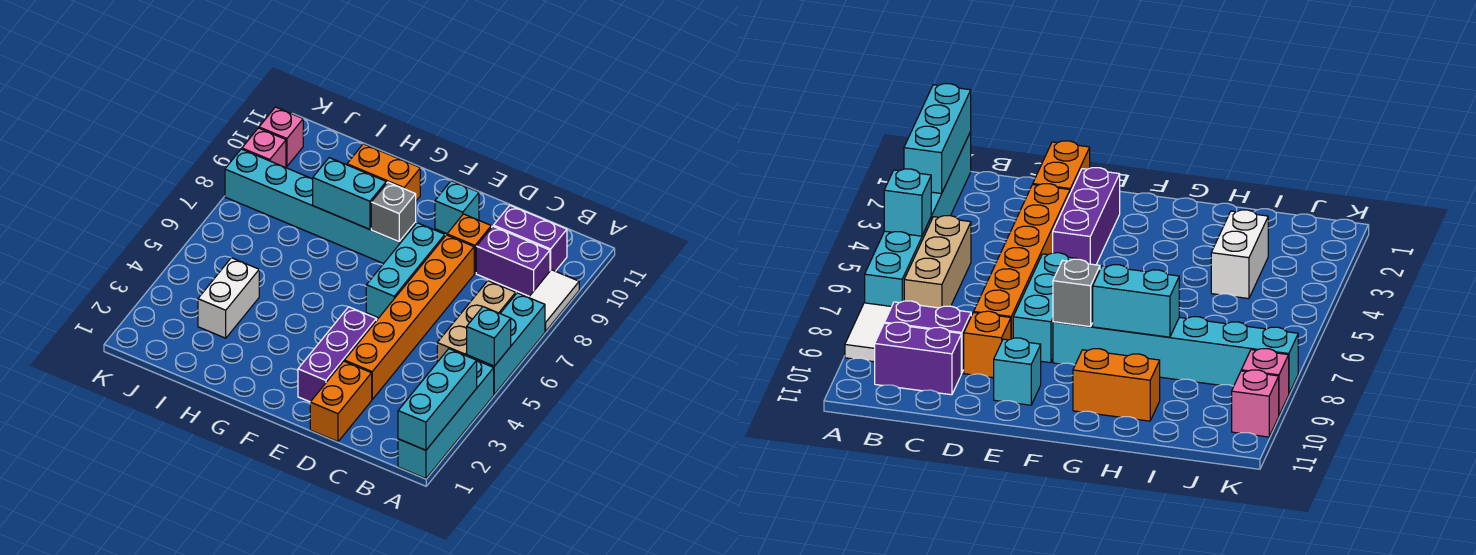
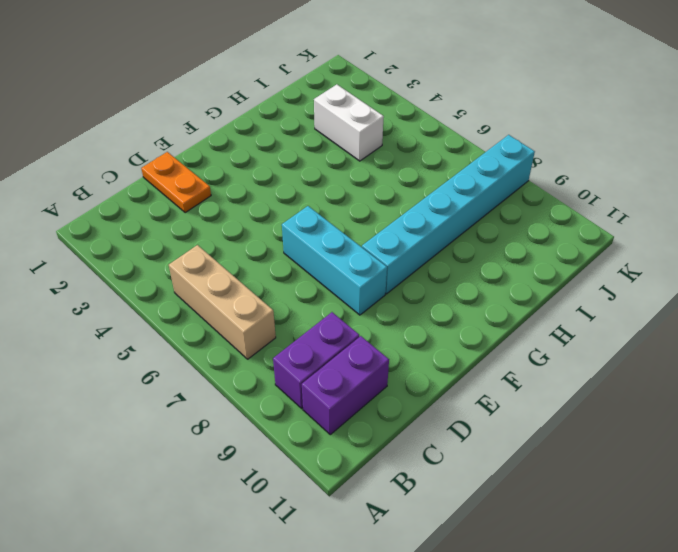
orange 1x2 plate [141,152,211,213] -> orange 1x2 brick [310,361,372,442]
none -> cyan 1x4 brick [398,361,494,478]
none -> cyan 1x3 brick [467,293,545,394]
none -> white 1x2 tile [529,270,579,331]

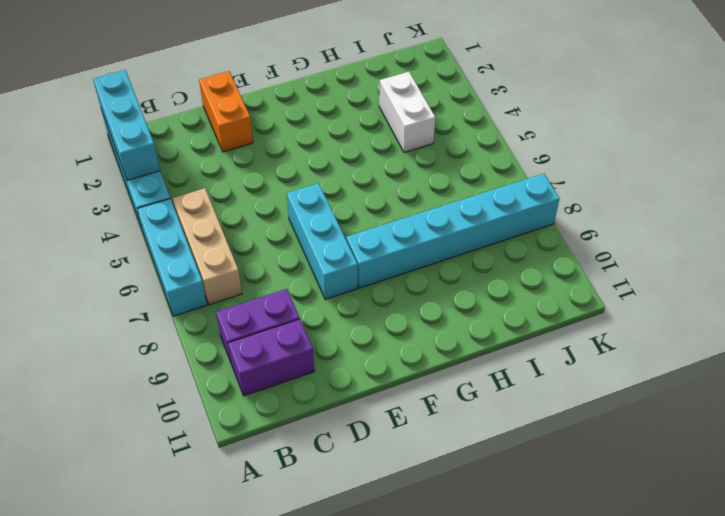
none -> white 1x2 tile [529,270,579,331]
none -> orange 1x6 brick [344,235,474,399]
none -> orange 1x1 brick [447,214,491,273]

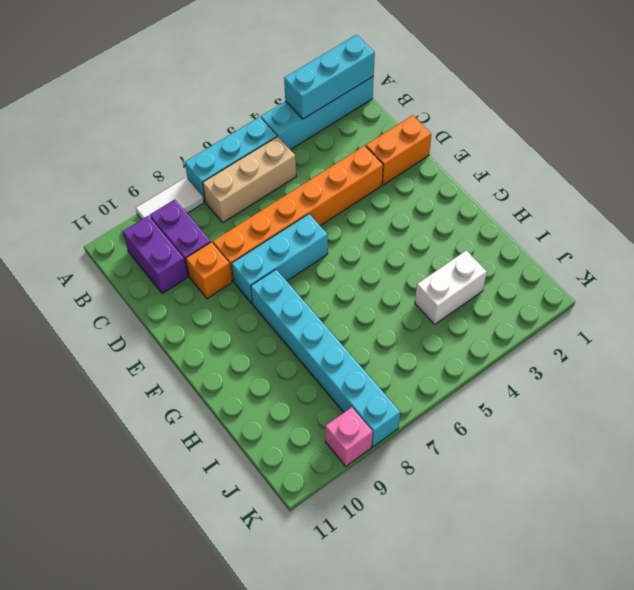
none -> purple 1x3 brick [298,307,376,402]
none -> cyan 1x1 brick [435,181,479,234]
none -> orange 1x2 brick [347,144,420,201]

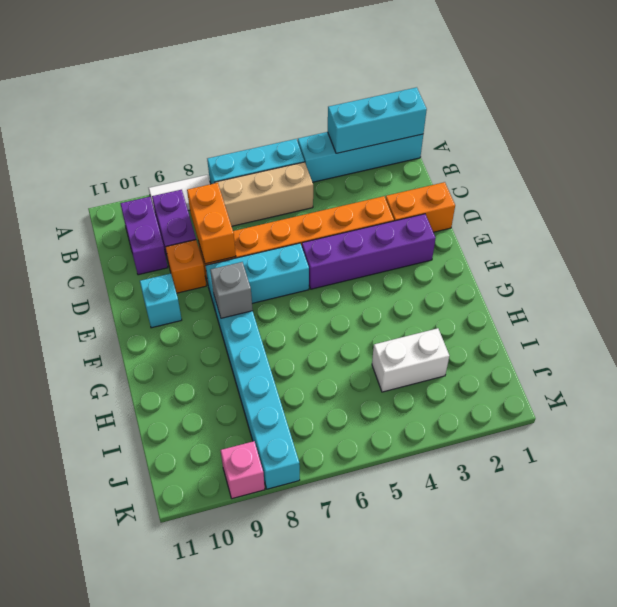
orange 1x2 brick [187,183,236,264] -> orange 1x2 brick moved to [347,144,420,201]
purple 1x4 brick [302,214,436,289] -> purple 1x3 brick [298,307,376,402]
none -> pink 1x1 brick [259,107,303,167]
none -> cyan 1x1 brick [467,307,511,366]
none -> cyan 1x2 brick [313,158,386,229]

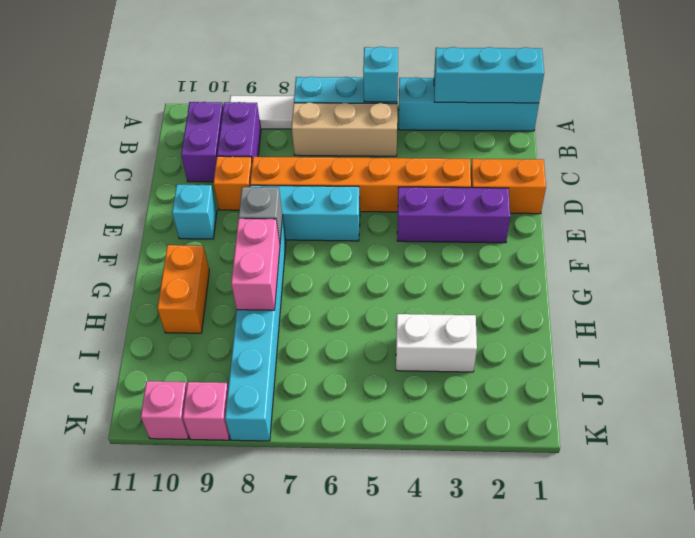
pink 1x2 brick [231,219,280,310] -> cyan 1x2 brick [313,158,386,229]

